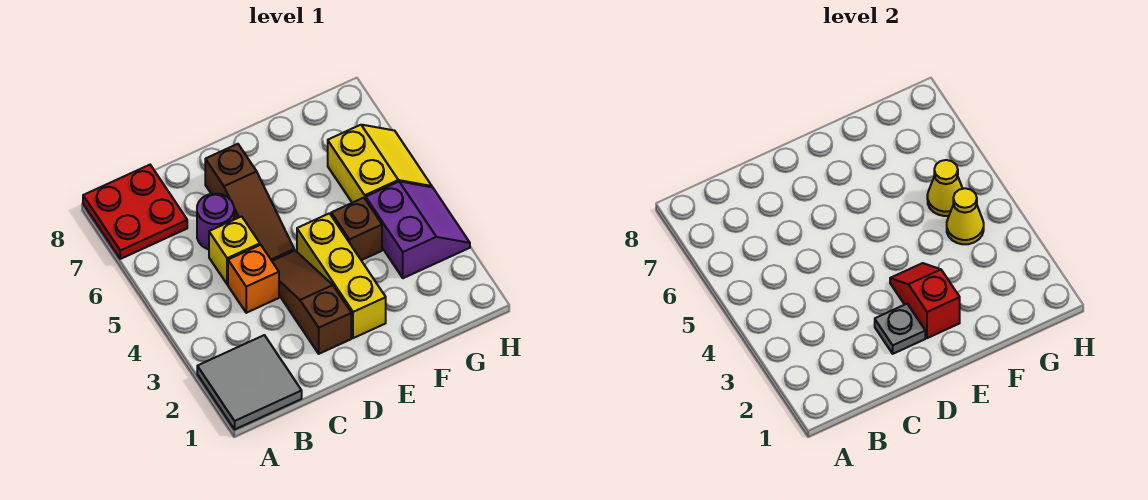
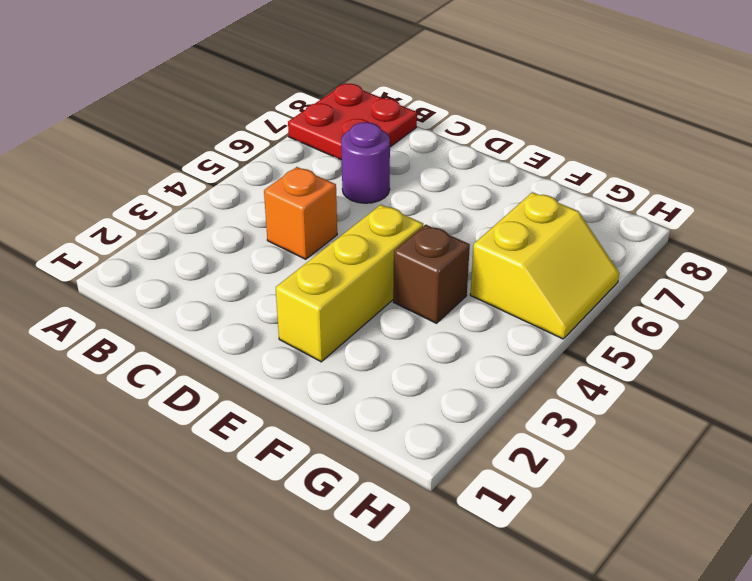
none -> grey 2x2 tile [197,335,302,429]
none -> yellow 1x1 brick [209,216,260,284]
none -> brown 1x3 slope [272,251,351,354]

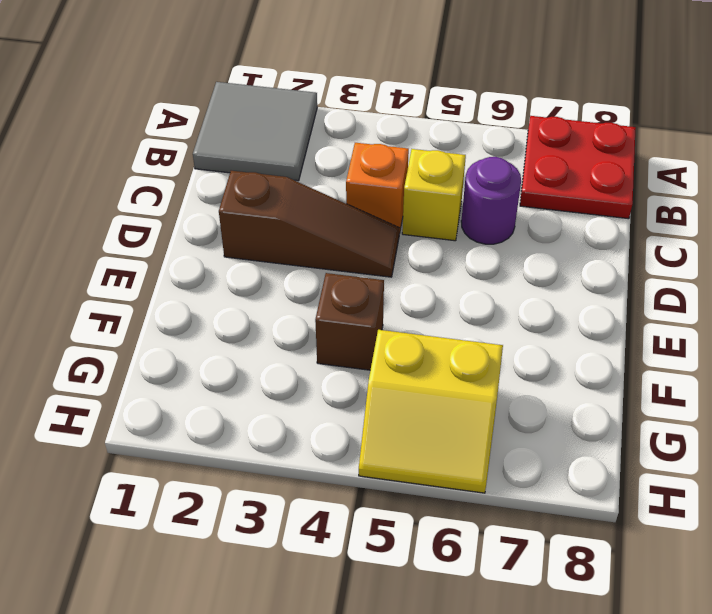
none -> brown 1x3 slope [205,144,294,261]
none -> yellow 1x3 brick [297,213,386,338]
none -> purple 2x2 slope [366,181,470,278]

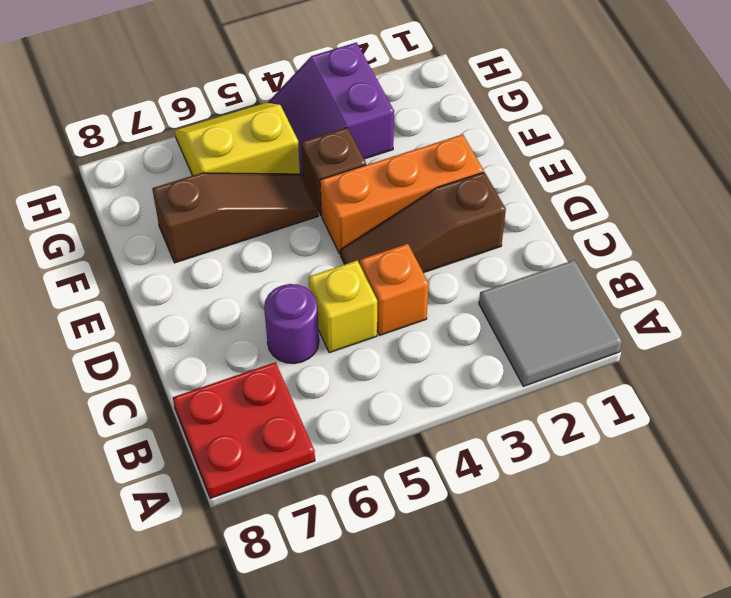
orange 1x3 brick [320,134,484,254] -> yellow 1x3 brick [297,213,386,338]
brown 1x3 slope [152,173,318,263] -> brown 1x3 slope moved to [205,144,294,261]
purple 2x2 slope [268,43,394,178] -> purple 2x2 slope turned to [366,181,470,278]
none -> grey 1x1 plate [875,304,925,354]
none -> red 1x2 slope [890,263,960,338]
none -> yellow 1x1 cone [947,188,984,244]

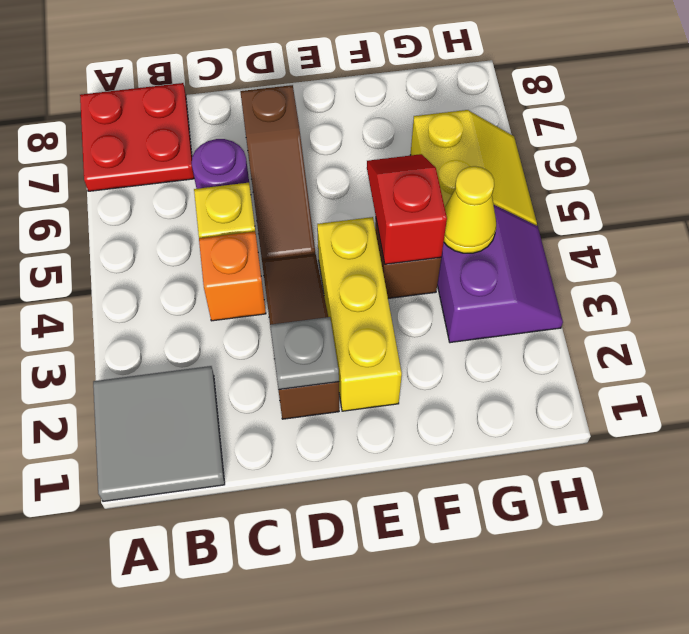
red 1x2 slope [367,154,447,264] -> red 1x2 slope moved to [890,263,960,338]
none -> yellow 1x1 cone [927,160,963,216]

